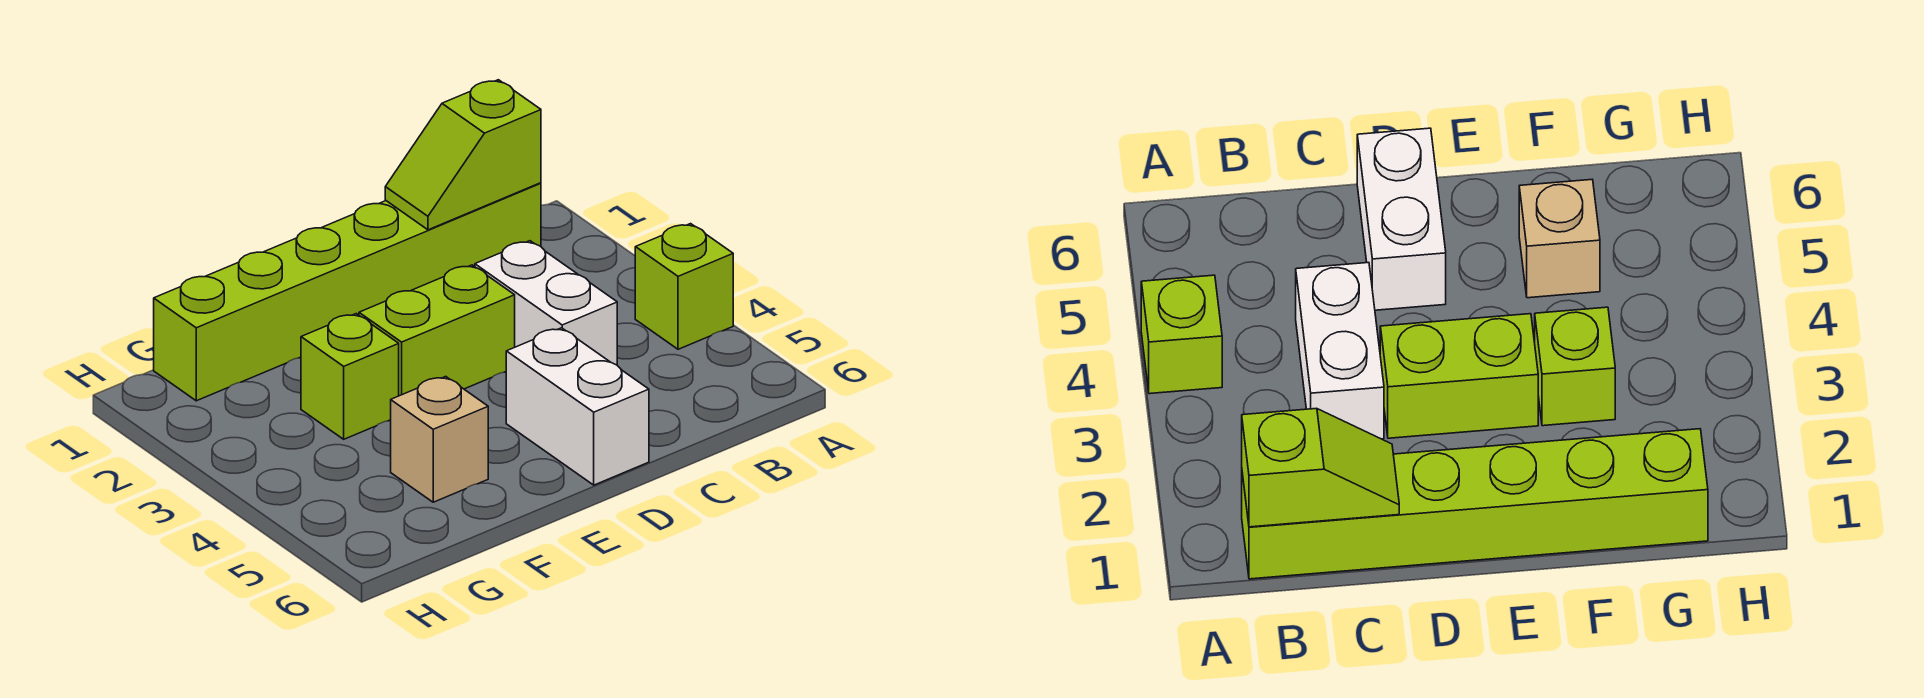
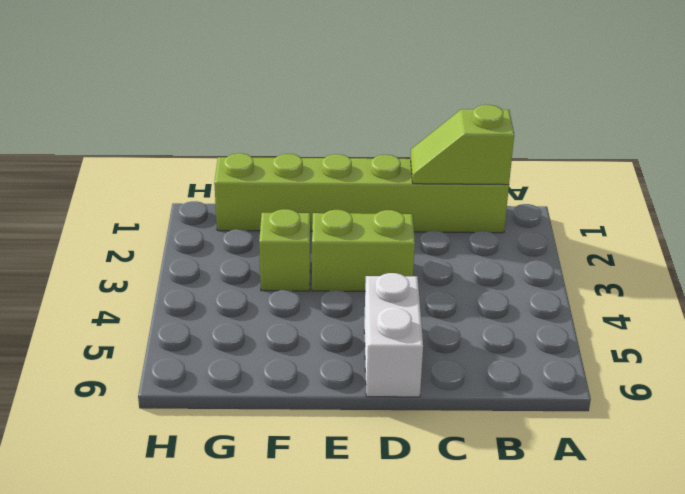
none -> lime 1x1 brick [635,224,733,349]
none -> white 1x2 brick [475,241,617,365]

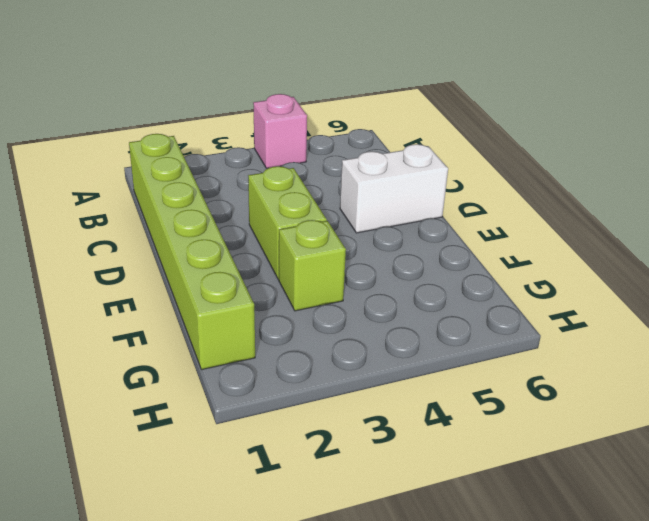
pink 1x1 brick [253,94,307,168] -> lime 1x1 brick [635,224,733,349]
none -> white 1x2 brick [475,241,617,365]
none -> tan 1x1 brick [391,376,488,502]

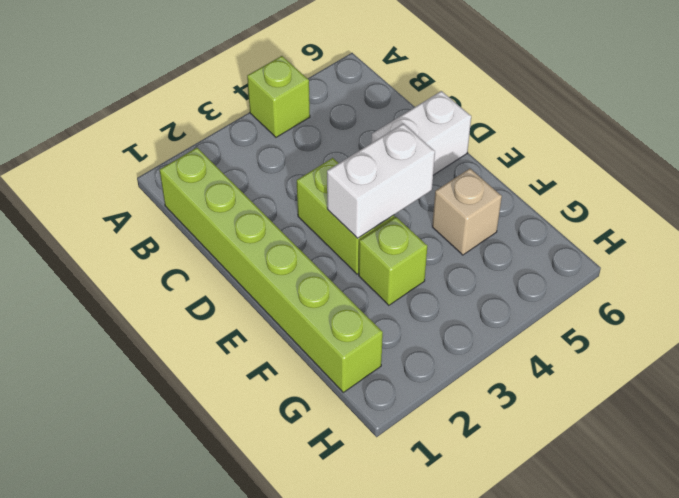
white 1x2 brick [327,124,435,238] -> white 1x2 brick moved to [475,241,617,365]
none -> lime 1x2 slope [385,80,541,230]

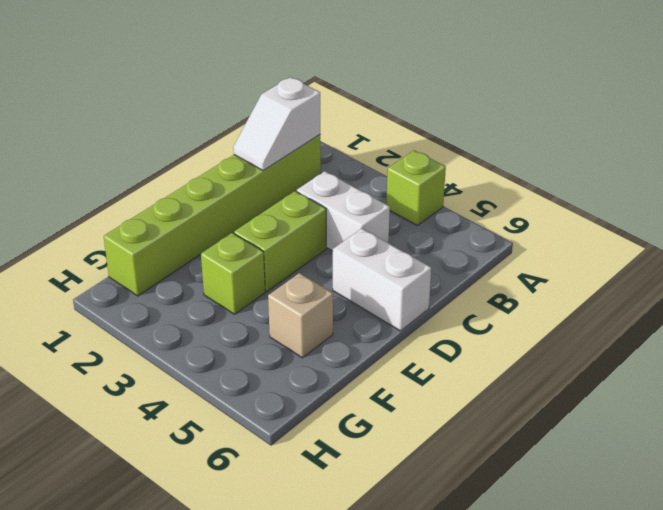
white 1x2 slope [233,77,320,171] -> lime 1x2 slope [385,80,541,230]

